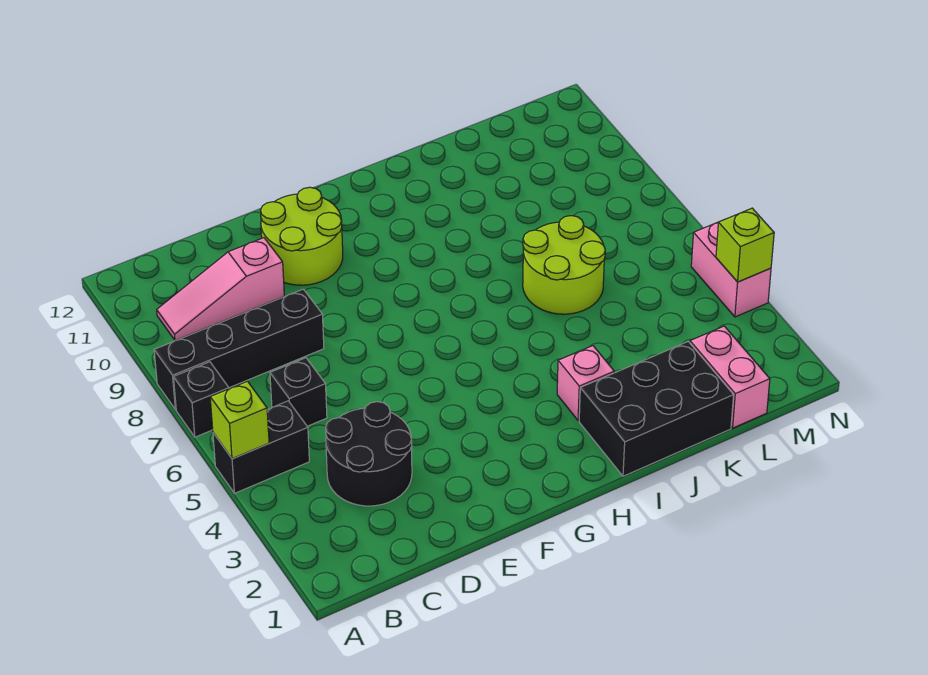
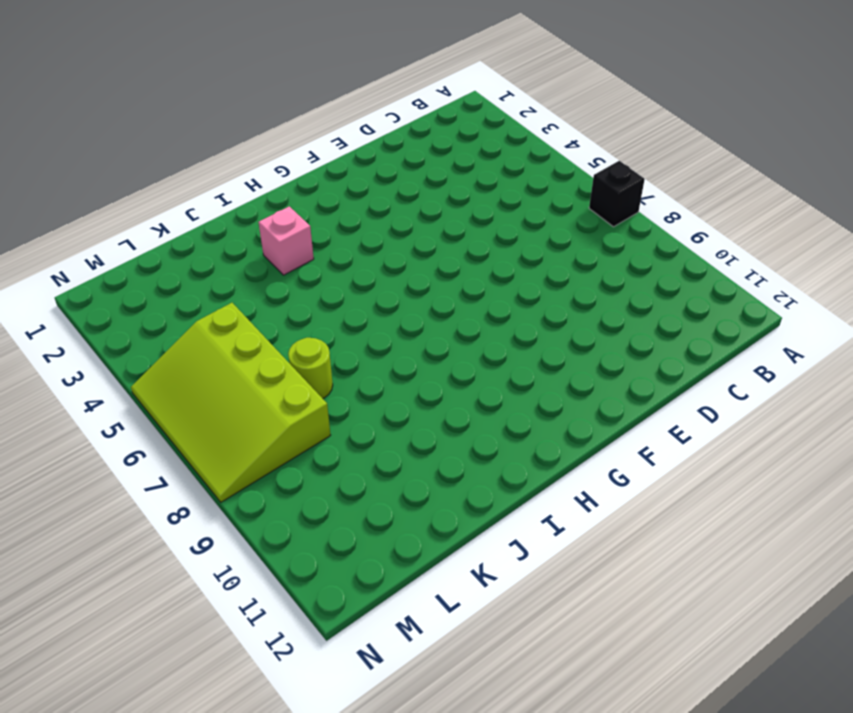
lime 1x1 round brick [288,338,333,398] -> lime 2x2 round brick [523,216,605,314]
lime 3x4 slope [131,303,331,502] -> pink 1x2 brick [691,222,771,317]
none -> black 1x2 brick [213,401,309,493]
none -> black 1x4 brick [154,289,324,410]
none -> pink 1x3 slope [157,238,284,341]

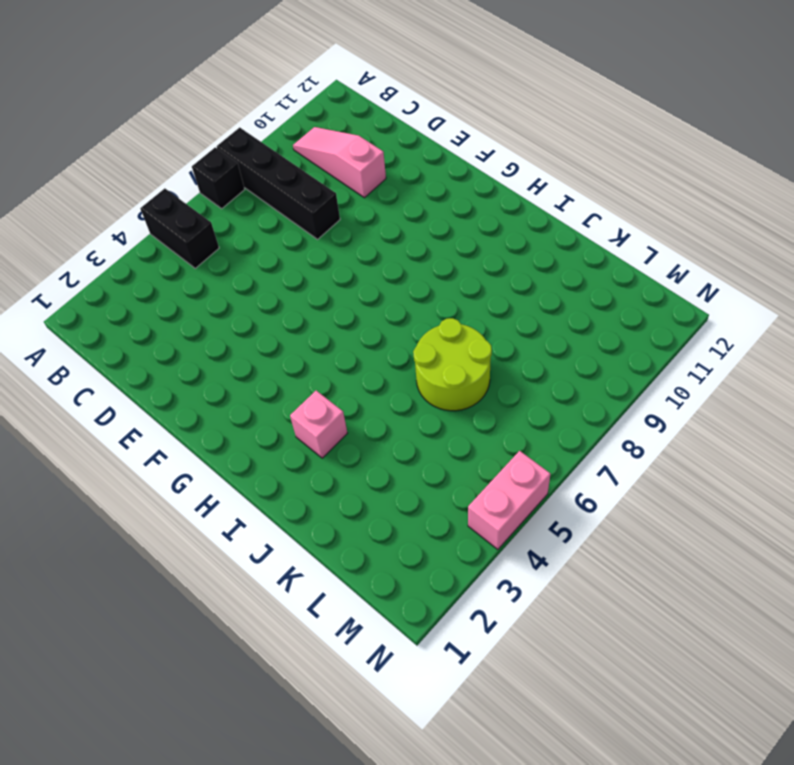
none -> black 2x2 round brick [326,402,412,506]
none -> black 1x1 brick [270,358,327,426]
none -> lime 2x2 round brick [261,187,343,285]

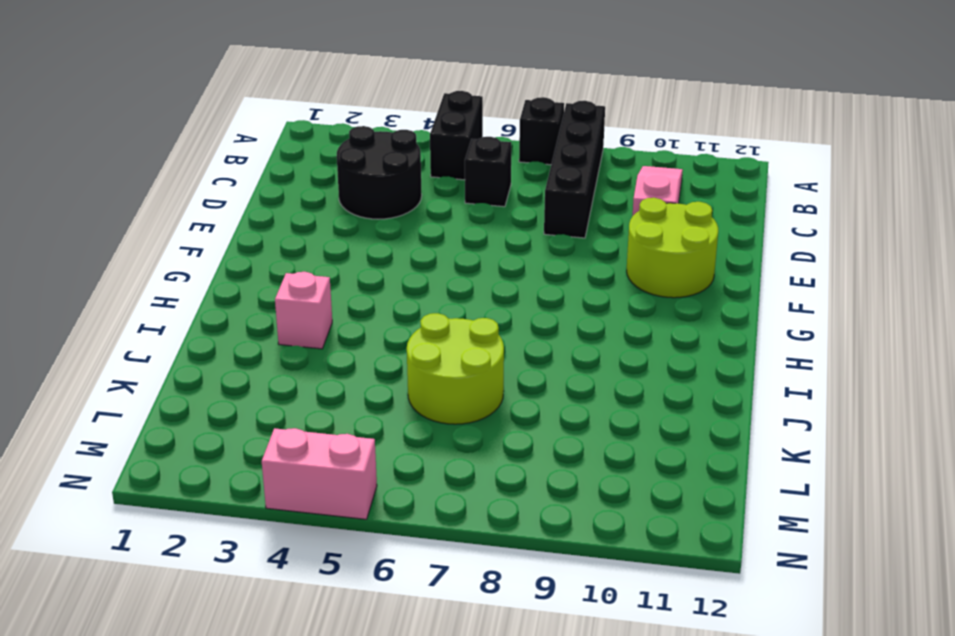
none -> black 2x3 brick [579,342,734,476]
none -> pink 1x2 brick [690,326,770,428]
none -> lime 1x1 brick [210,381,269,459]

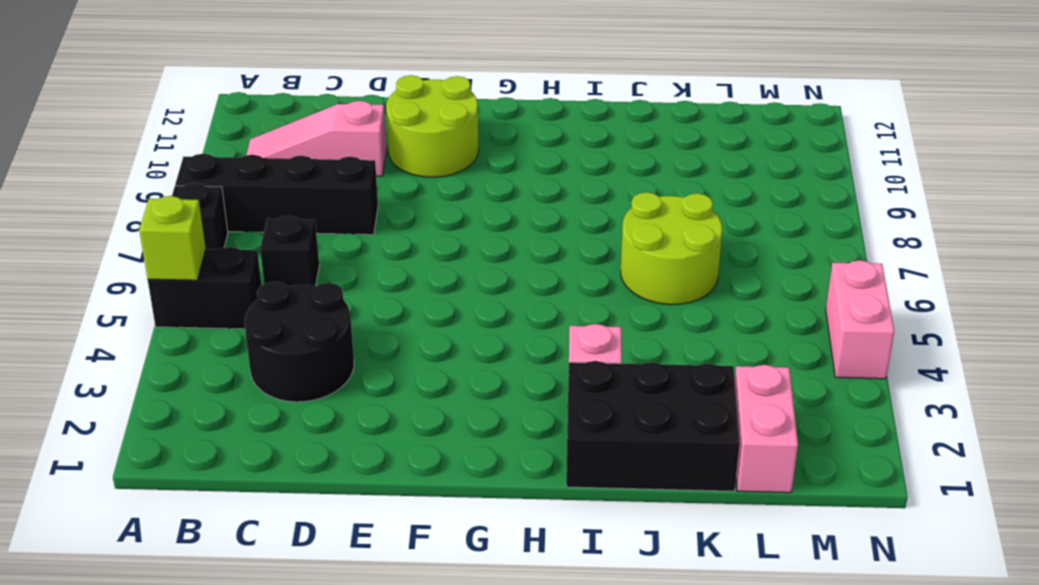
none -> lime 1x1 brick [716,208,774,282]

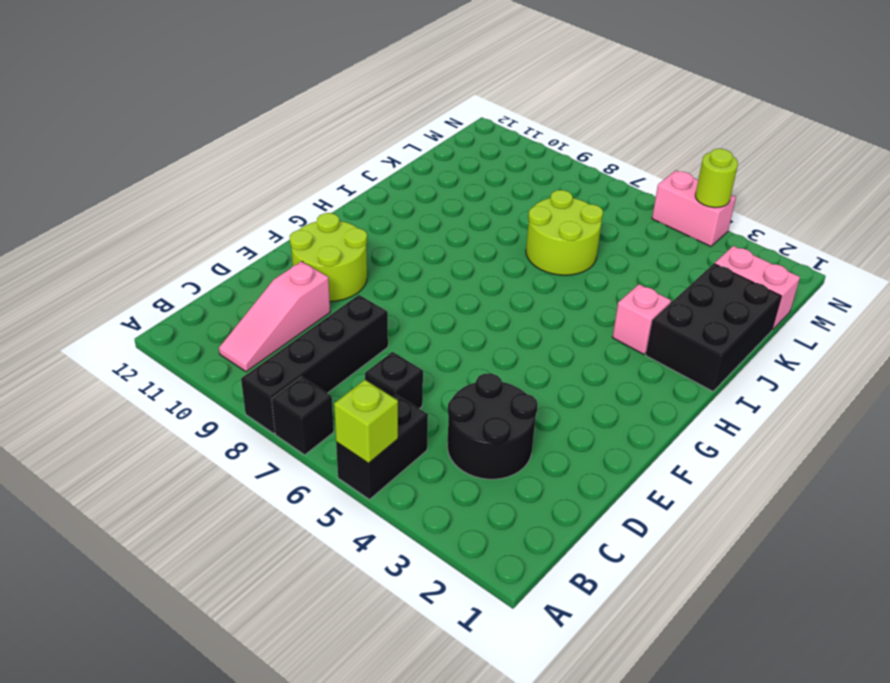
lime 1x1 round brick [695,149,738,208] -> lime 1x1 brick [716,208,774,282]

